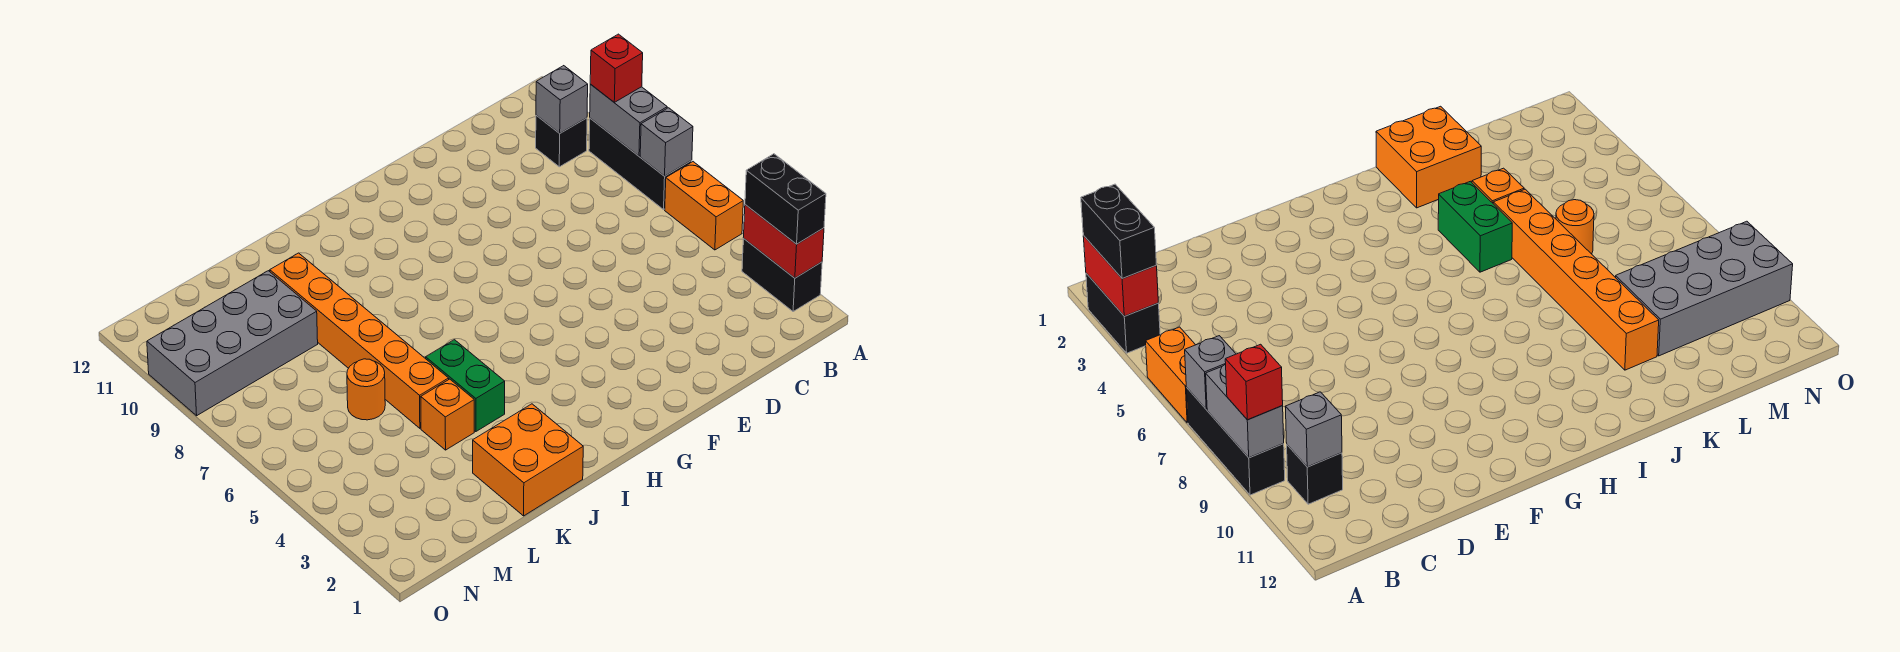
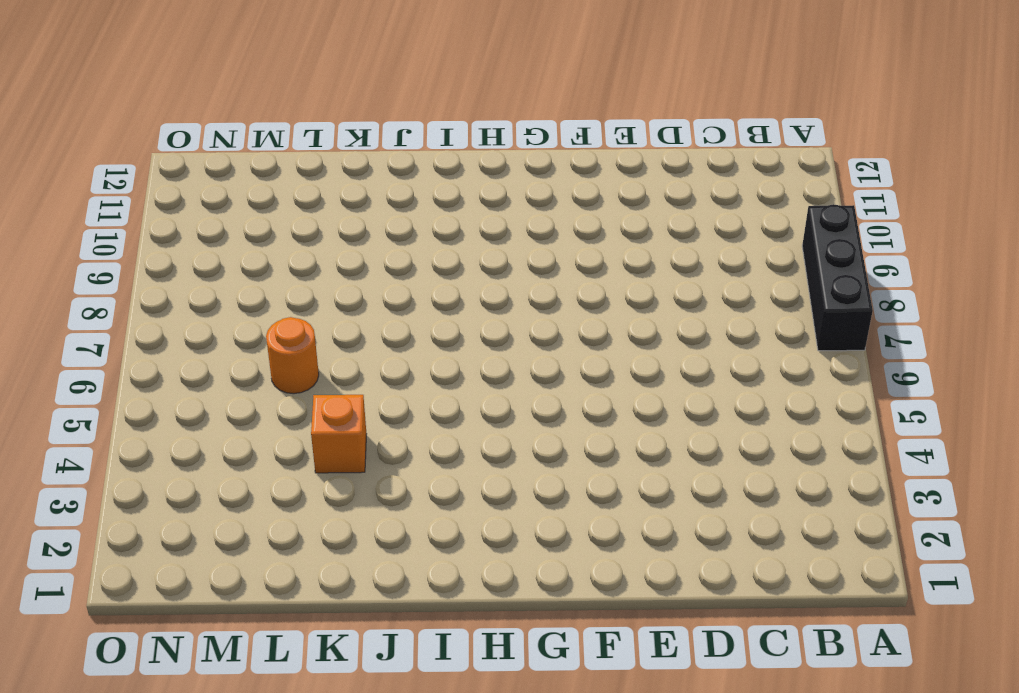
none -> black 1x2 brick [742,239,822,311]
none -> orange 1x2 brick [665,162,743,250]
none -> black 1x1 brick [536,115,587,167]

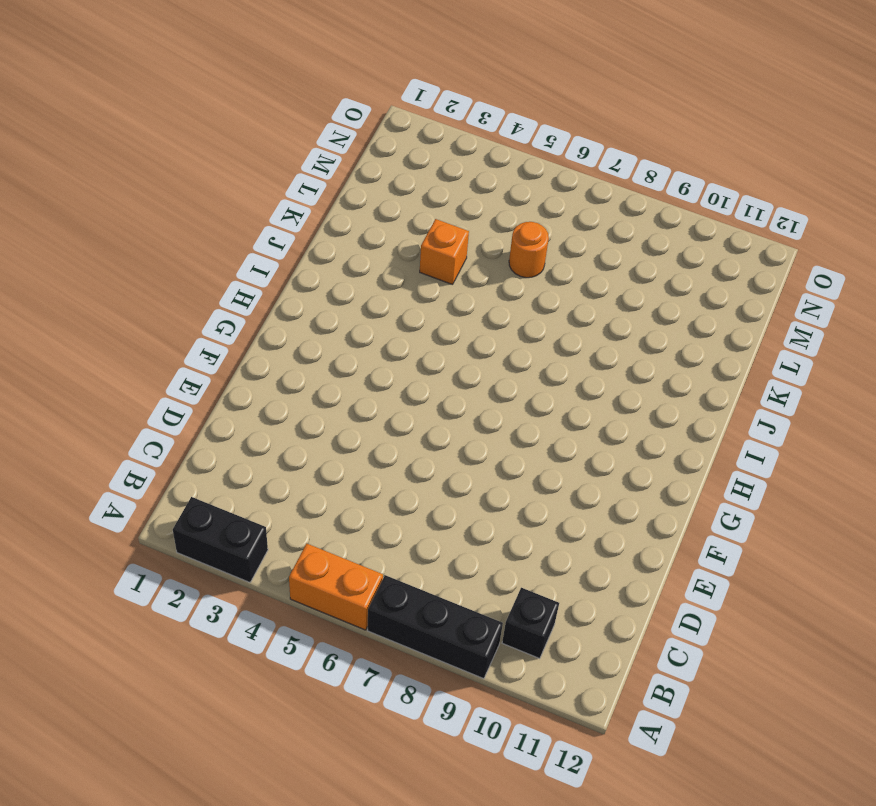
none -> orange 2x2 brick [473,404,583,516]
none -> green 1x2 brick [426,340,505,432]
none -> orange 1x6 brick [270,253,449,428]

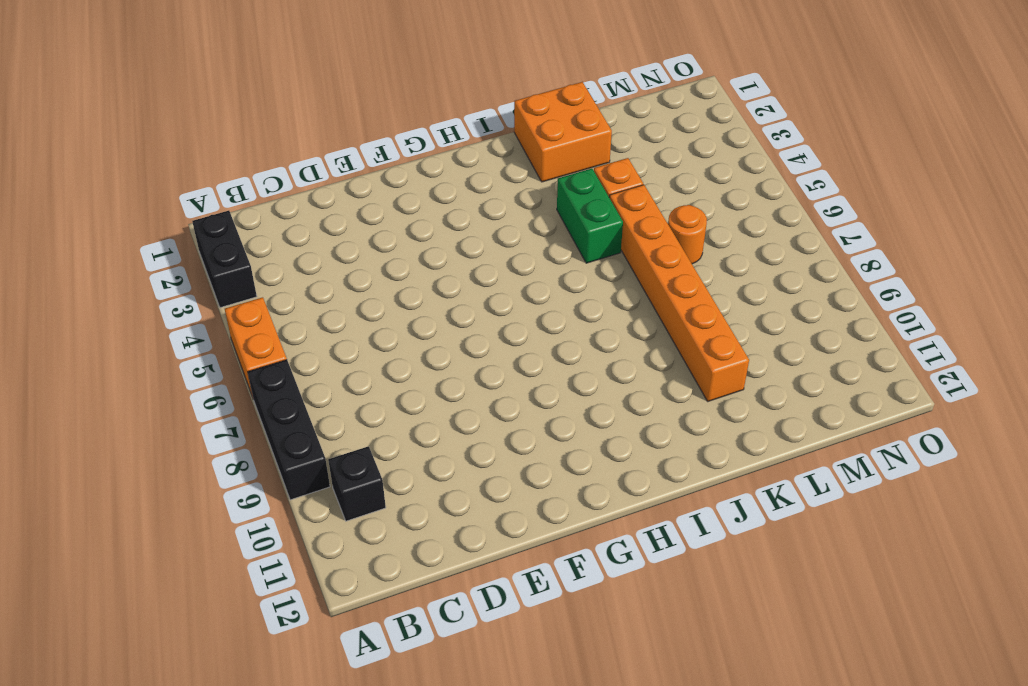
none -> grey 2x4 brick [147,271,318,416]
none -> red 1x2 brick [743,205,824,278]
none -> grey 1x1 brick [640,108,693,176]

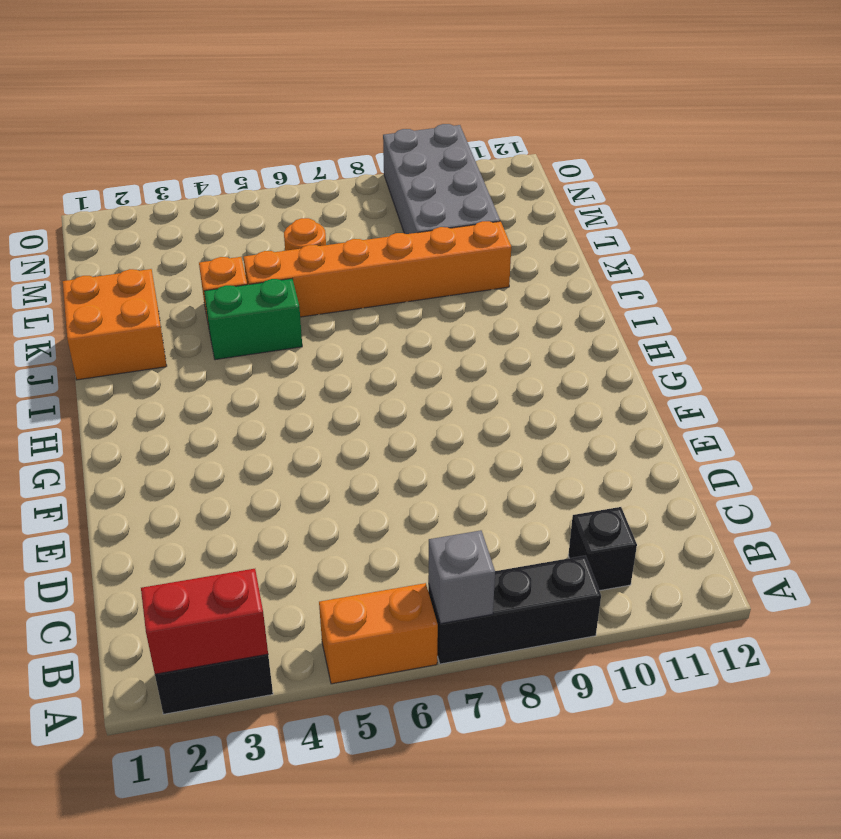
none -> grey 1x2 brick [590,84,667,156]
none -> grey 1x1 brick [536,66,588,133]
none -> black 1x2 brick [745,154,826,244]

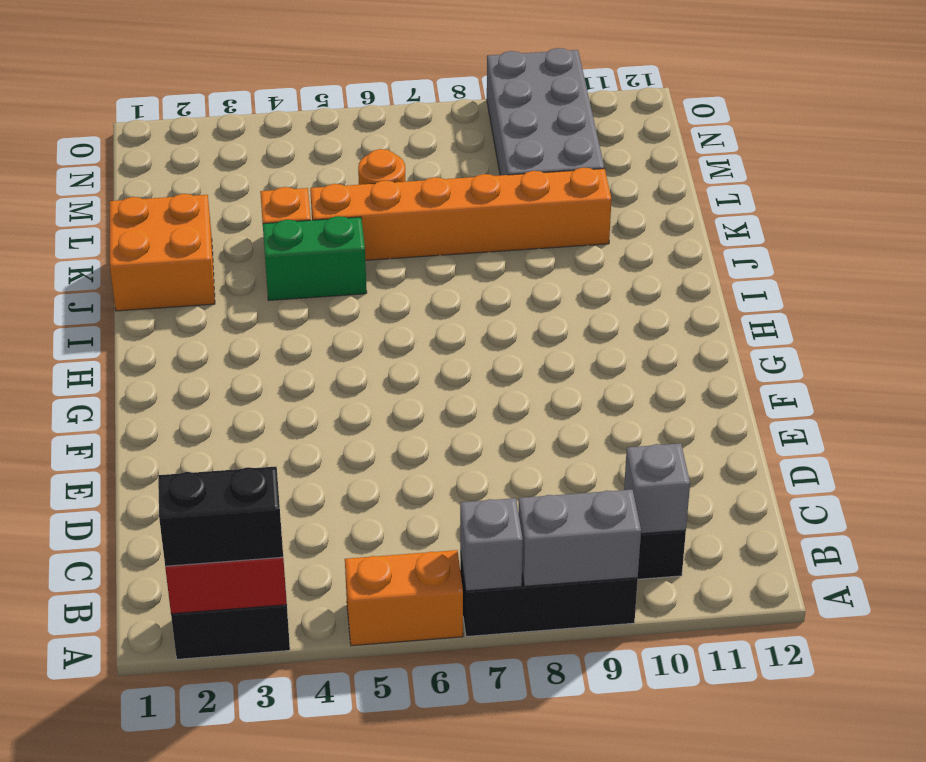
none -> red 1x1 brick [590,34,643,102]

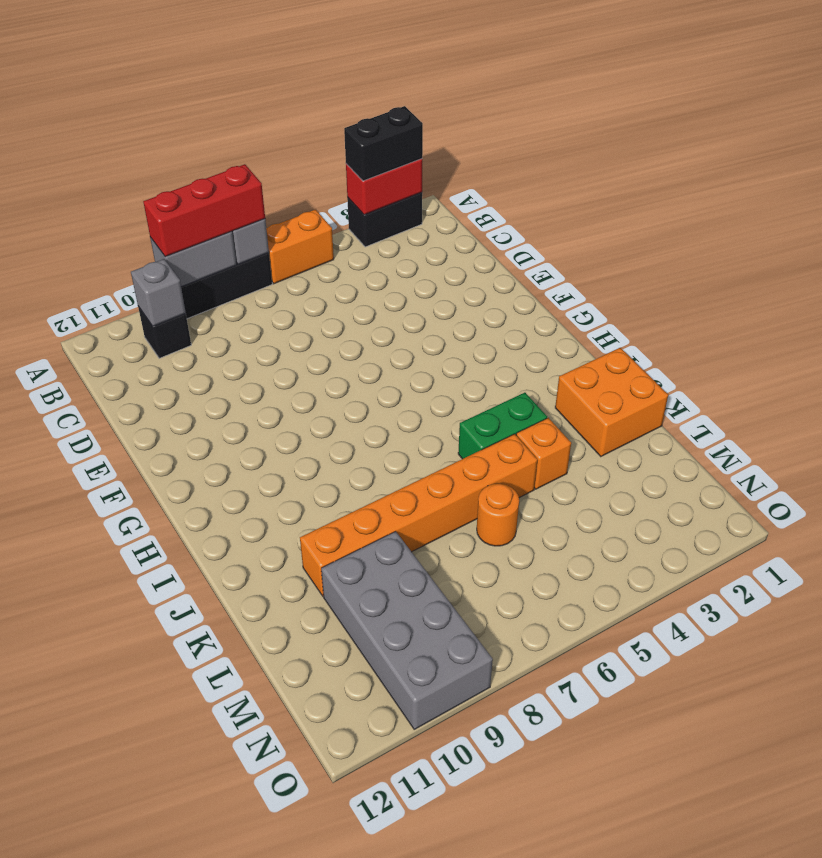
red 1x3 brick [143,164,265,257] -> red 1x1 brick [590,34,643,102]

